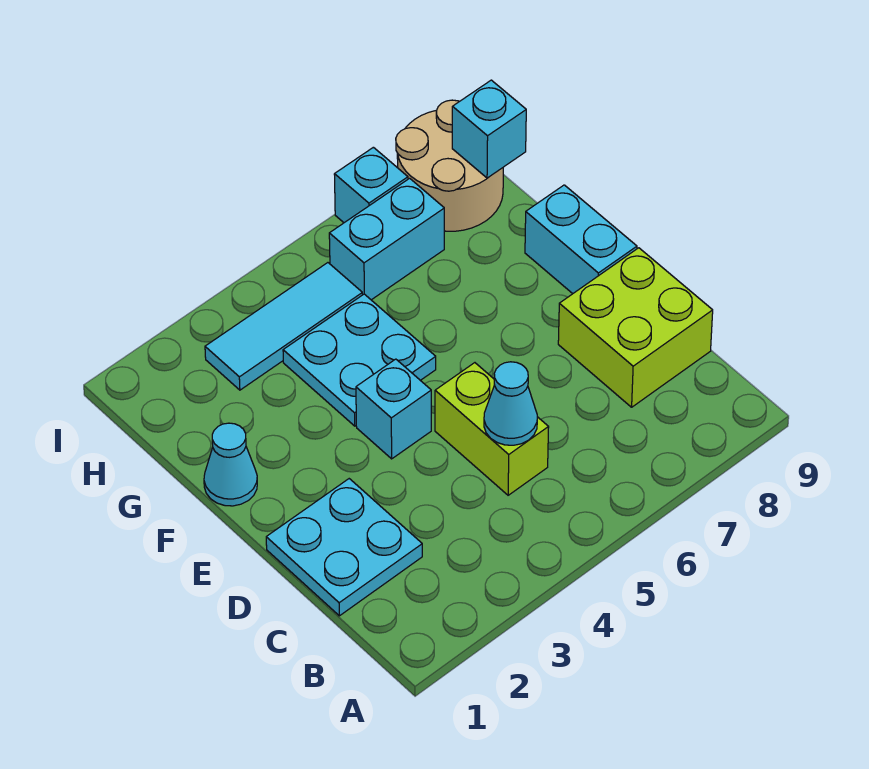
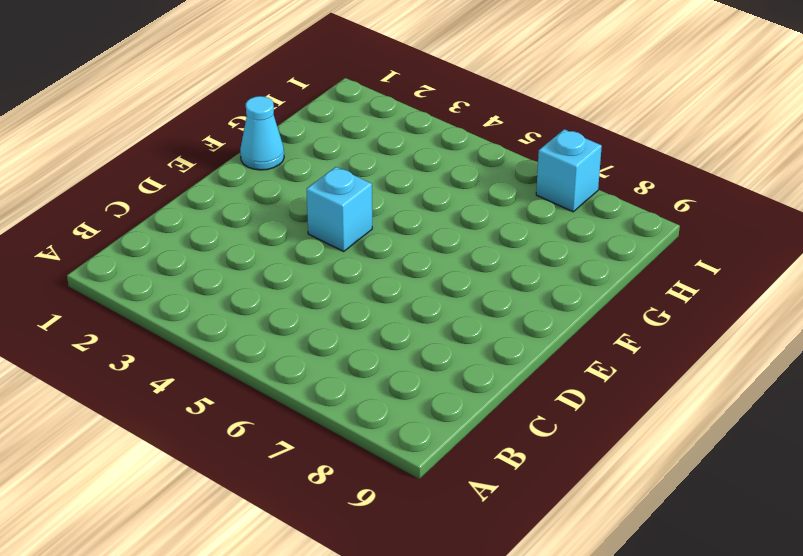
none -> cyan 2x2 plate [266,479,422,616]
none -> lime 1x2 brick [435,363,549,495]
none -> lime 2x2 brick [558,248,713,407]

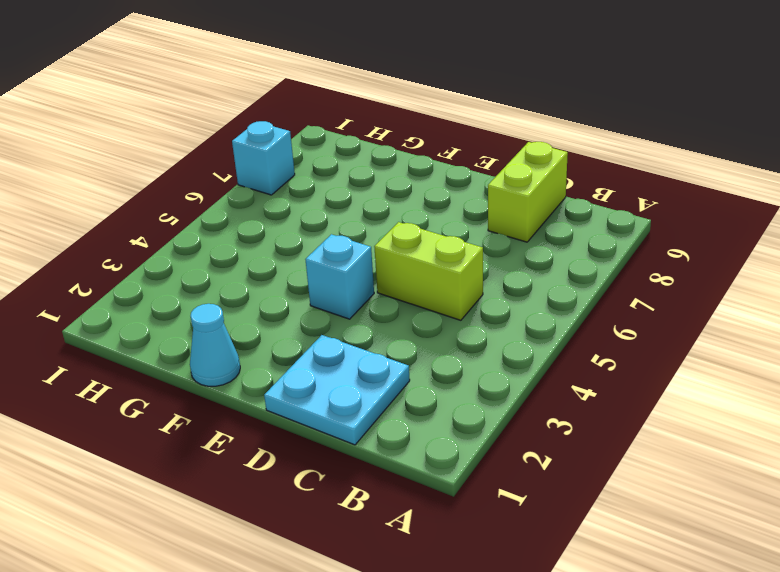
lime 1x2 brick [488,142,568,242] -> lime 2x2 brick [558,248,713,407]
none -> cyan 1x2 brick [525,185,637,294]
none -> cyan 2x2 plate [283,294,436,426]
none -> cyan 1x3 tile [205,263,362,390]

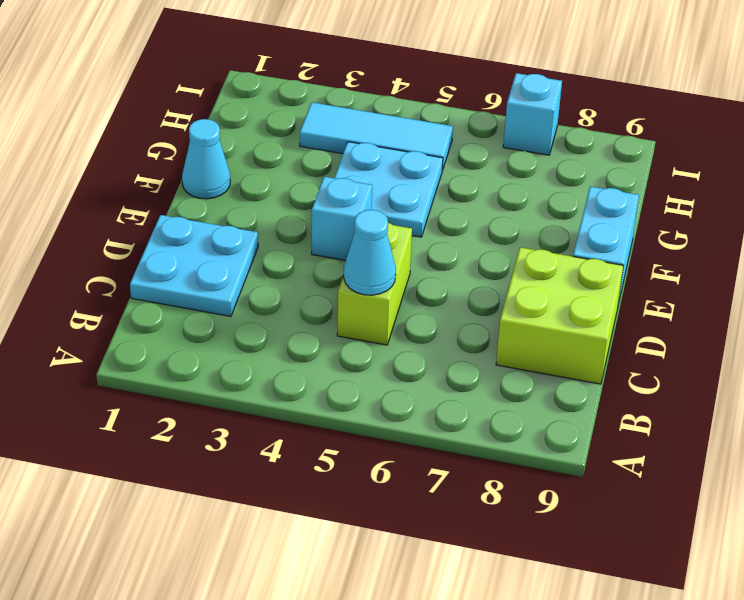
none -> cyan 1x2 brick [329,178,444,300]
none -> tan 2x2 round brick [396,100,503,231]
none -> cyan 1x1 brick [452,80,526,178]

